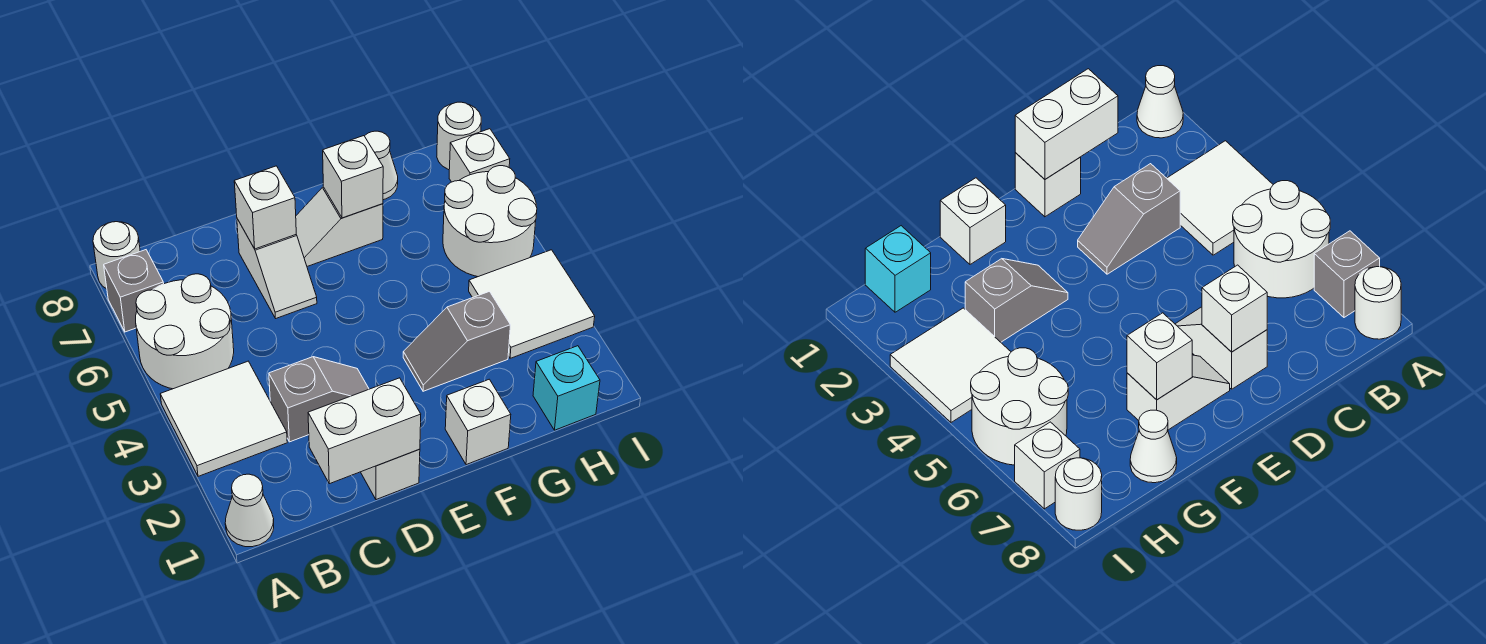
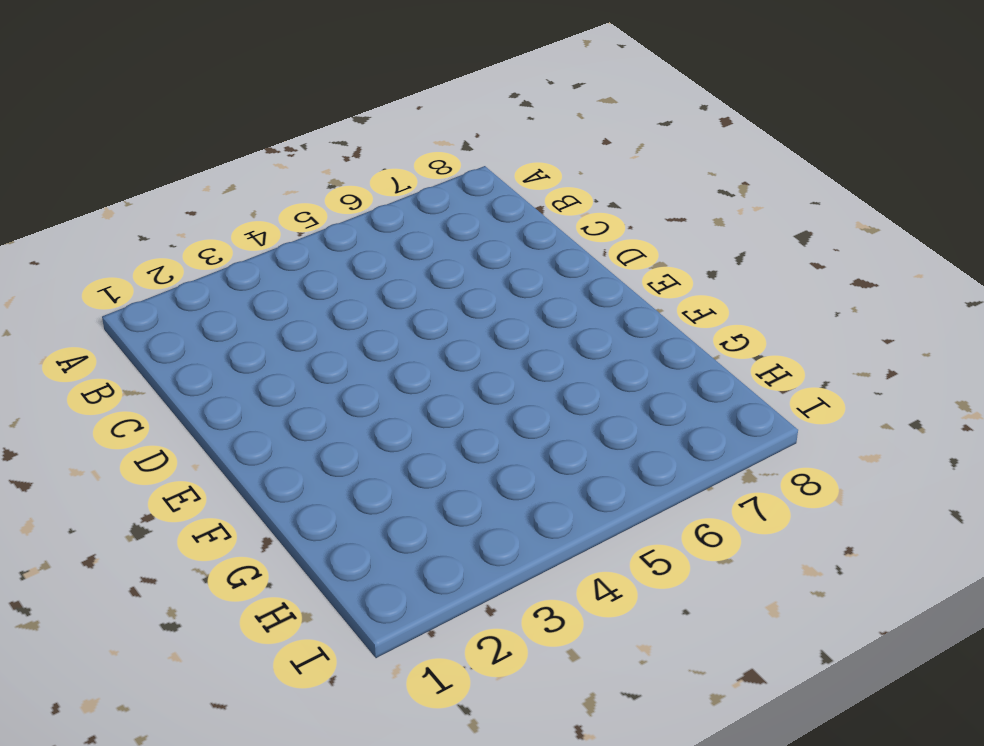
none -> white 1x1 cone [225,474,274,547]
none -> white 2x2 tile [160,361,287,476]
none -> white 2x2 round brick [136,274,234,389]

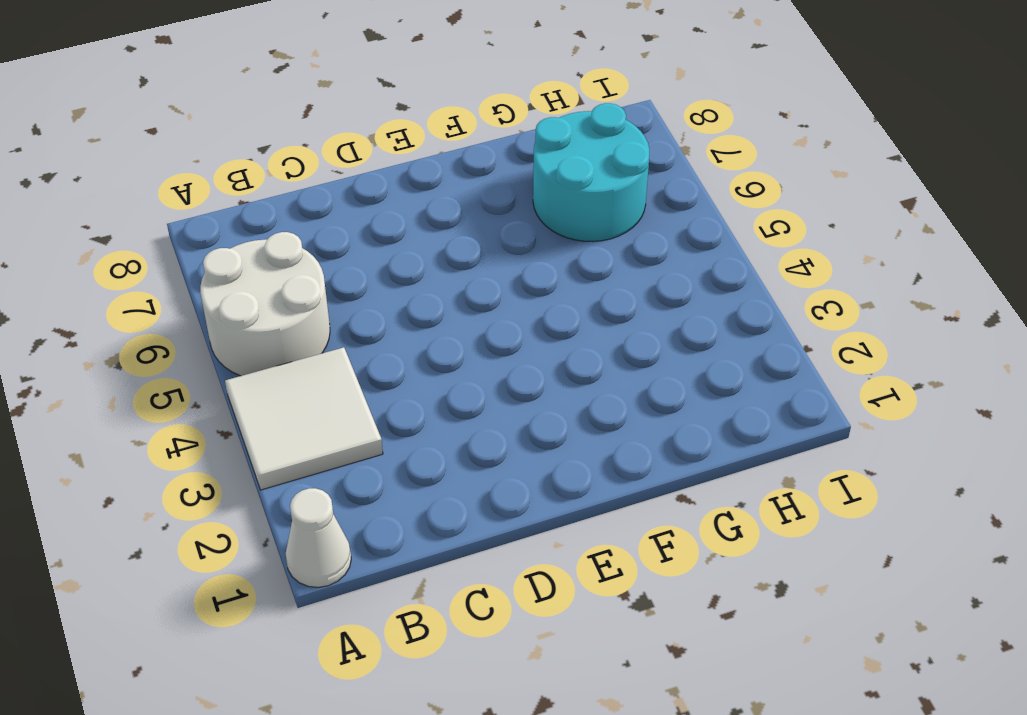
cyan 2x2 round brick [533,103,649,241] -> white 2x2 round brick [443,166,537,277]
none -> grey 1x1 brick [104,250,164,332]
none -> white 1x1 round brick [93,222,140,289]
none -> grey 1x2 slope [269,357,369,442]

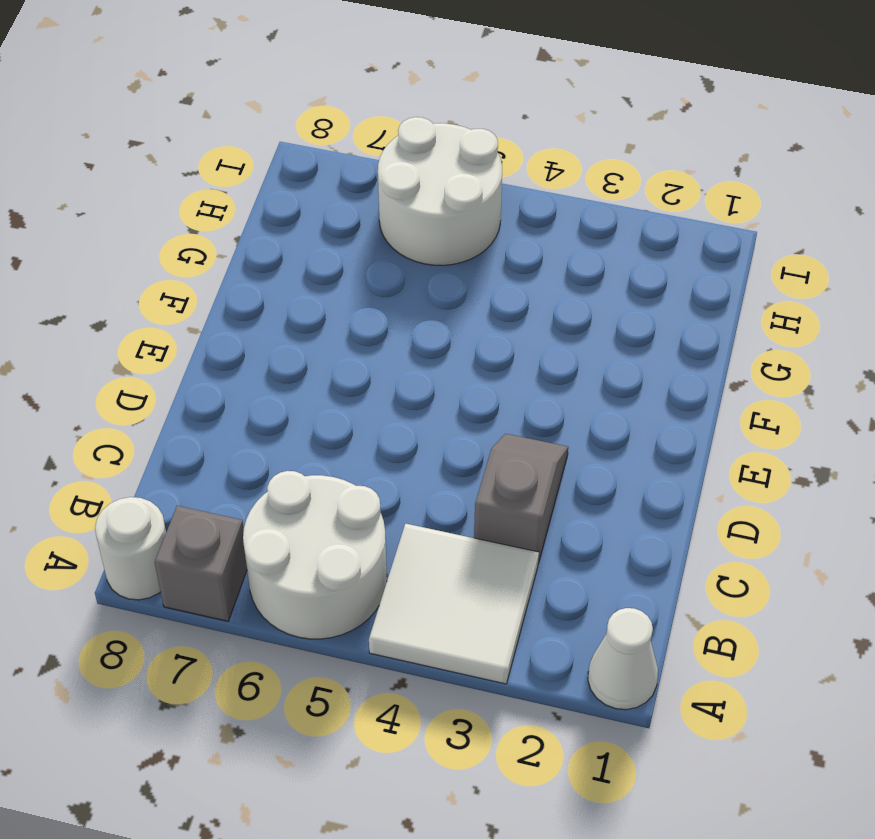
none -> white 1x1 brick [361,449,420,500]
none -> white 1x2 slope [237,219,317,318]
none -> white 1x2 slope [296,187,383,266]

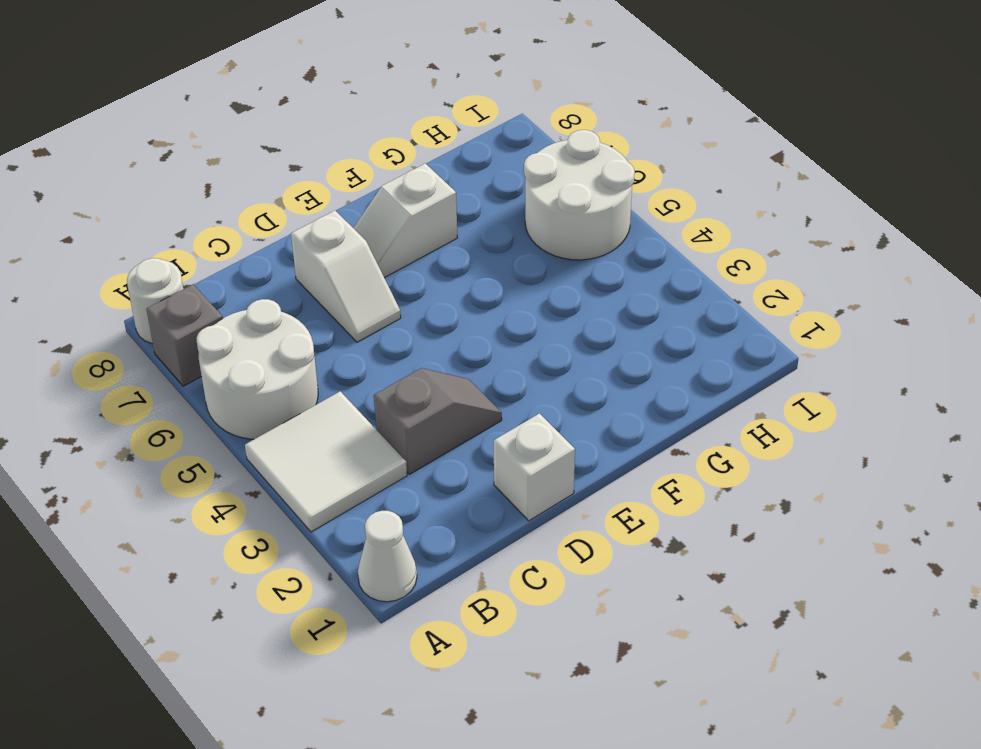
none -> white 1x1 brick [445,379,511,465]
none -> grey 1x2 slope [403,292,510,391]
none -> white 1x1 cone [365,131,398,200]

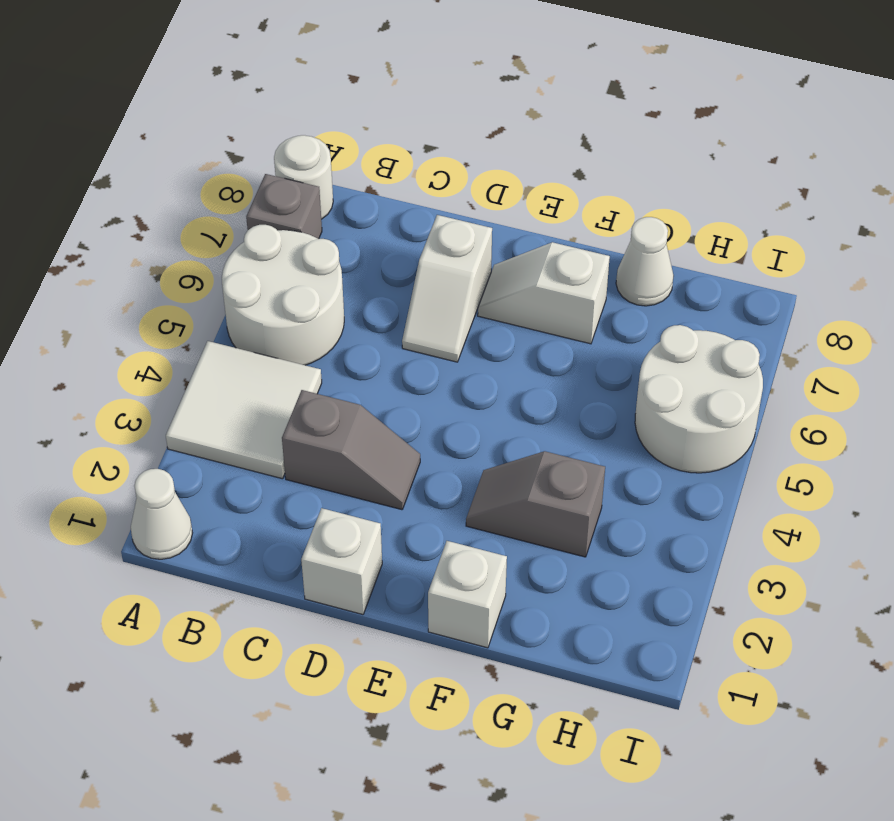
none -> cyan 1x1 brick [533,346,600,430]
none -> white 2x2 tile [469,250,595,358]
none -> white 1x1 brick [449,129,510,182]

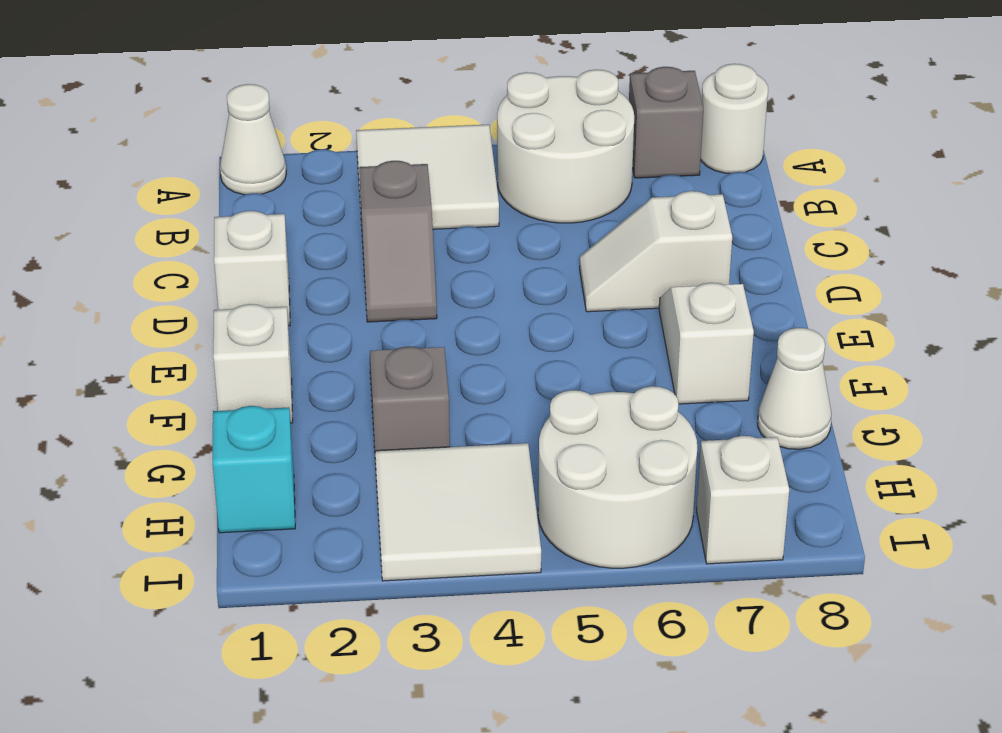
none -> white 1x1 round brick [437,102,481,170]
none -> white 1x2 brick [308,378,421,484]
none -> white 1x1 brick [234,166,296,249]

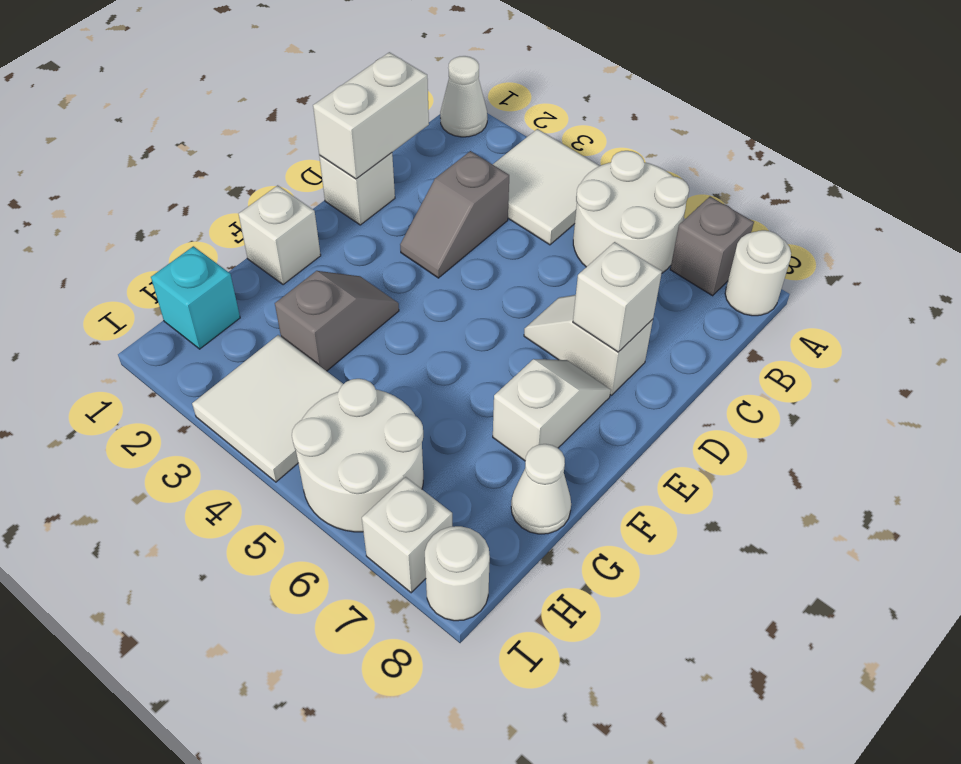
none -> white 1x1 brick [323,136,383,218]

